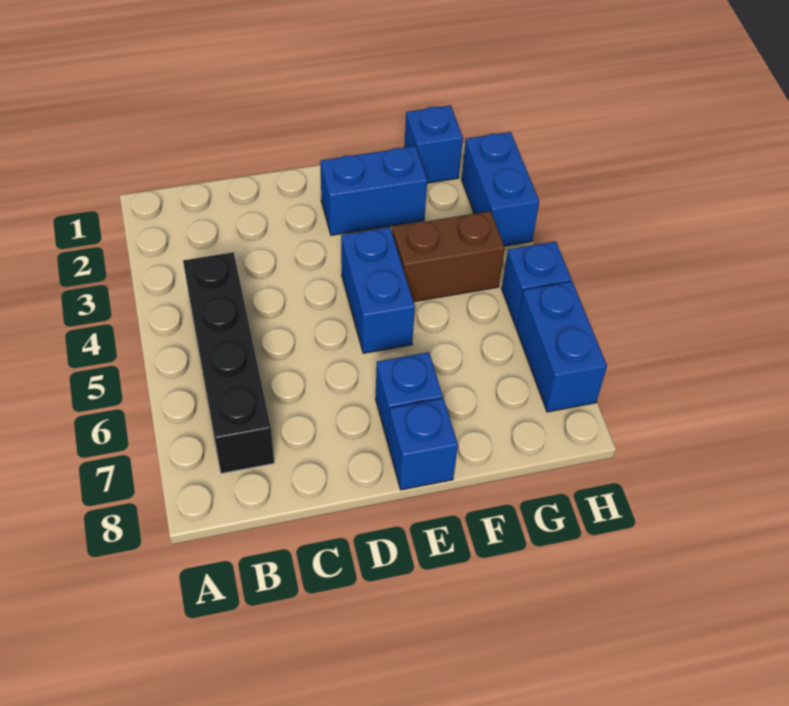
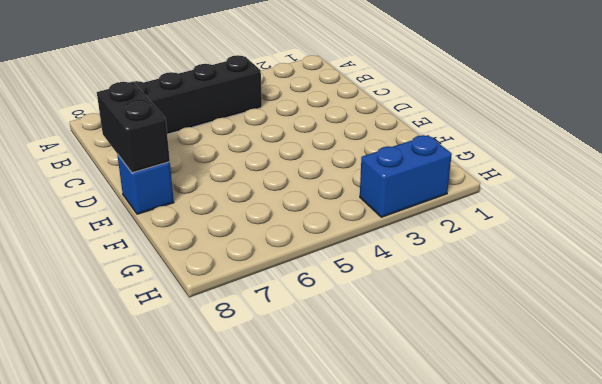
black 1x2 brick [97,82,170,173] -> none
none -> blue 1x2 brick [320,146,427,235]
none -> blue 1x2 brick [341,227,415,353]

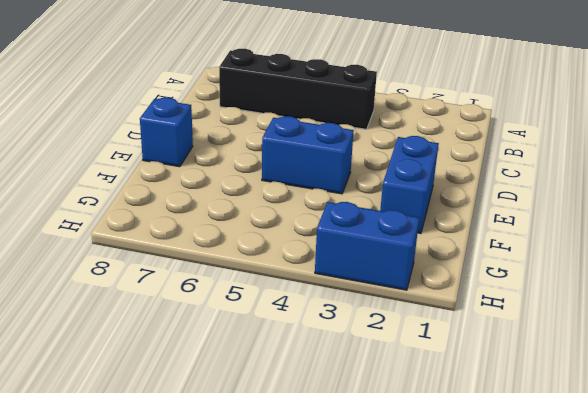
none -> blue 1x1 brick [376,352,443,442]
none -> brown 1x2 brick [392,211,505,302]

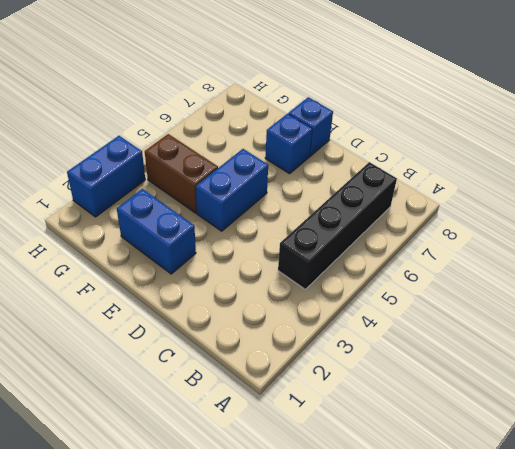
none -> blue 1x1 brick [404,105,463,183]
none -> blue 1x1 brick [502,242,571,326]

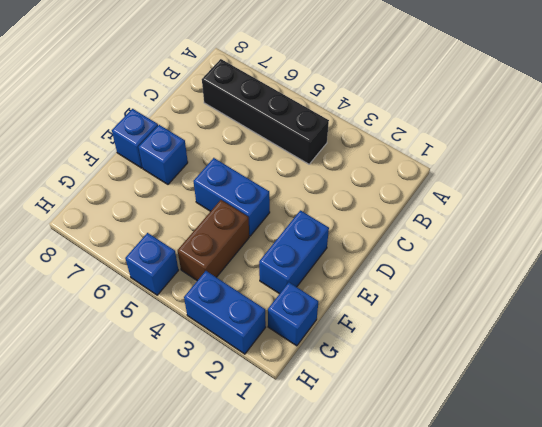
none -> blue 1x2 brick [516,282,607,412]

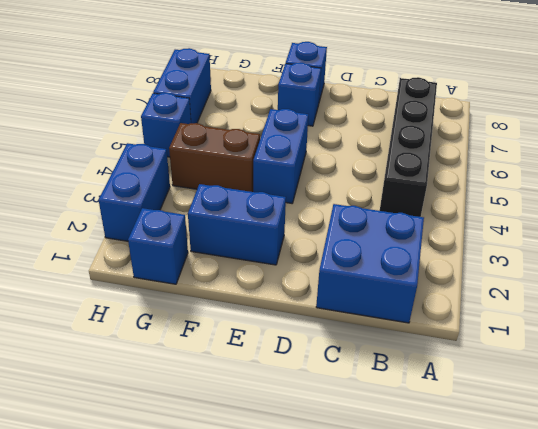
blue 2x2 brick [316,204,424,323] -> none

